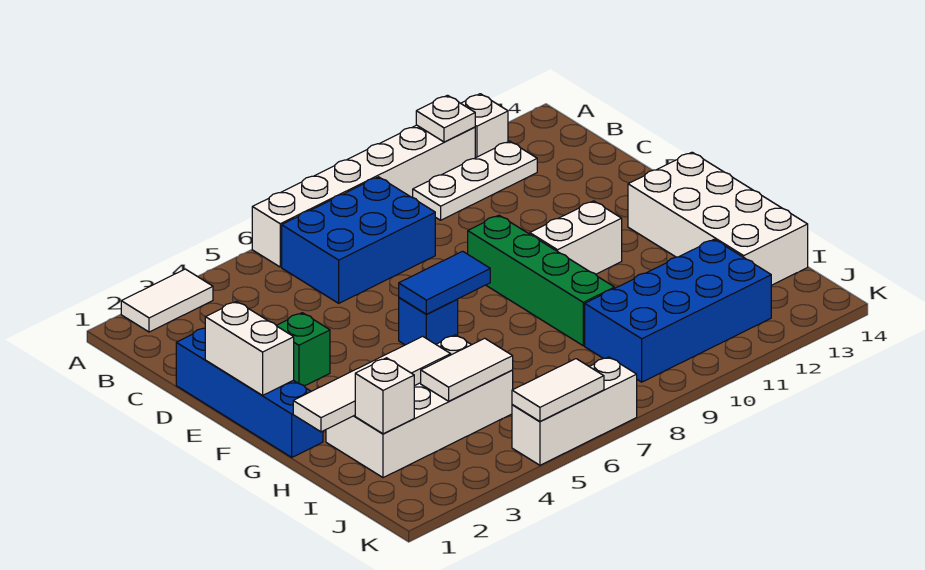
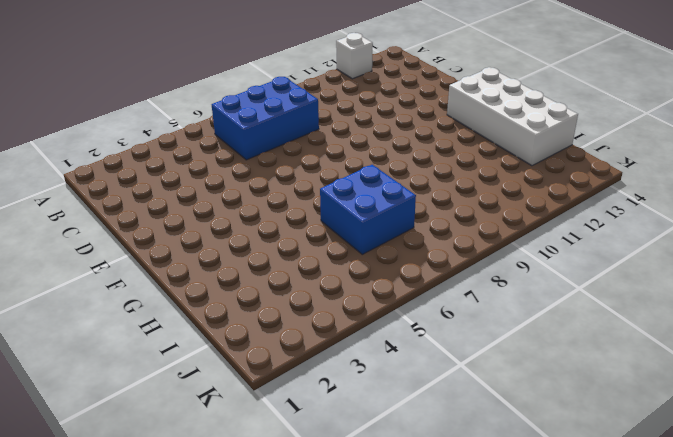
blue 2x2 brick [320,165,416,254] -> none
none -> white 1x2 tile [121,269,213,332]
none -> white 1x6 brick [252,125,475,267]
none -> white 1x3 plate [413,141,537,220]

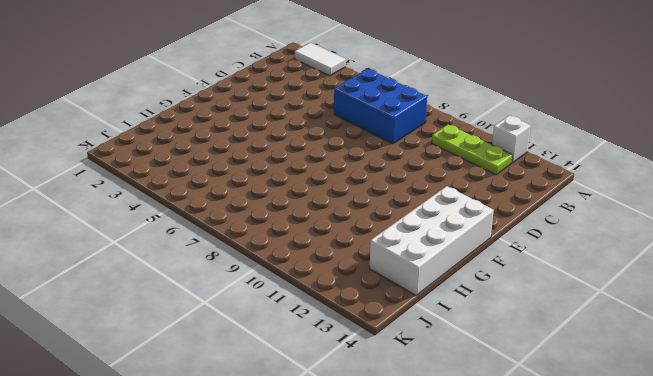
lime 1x3 plate [432,125,513,175] -> white 1x3 plate [413,141,537,220]
none -> white 1x6 brick [252,125,475,267]
none -> blue 1x4 brick [176,328,323,457]
none -> green 1x1 brick [276,313,330,386]

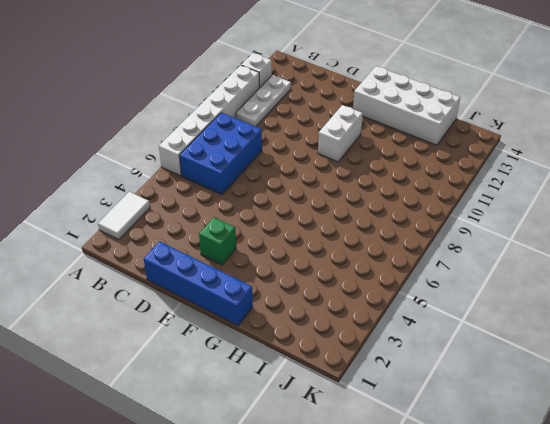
none -> green 1x4 brick [468,215,615,346]
none -> blue 1x1 brick [399,298,458,345]
none -> white 2x4 brick [326,335,513,478]

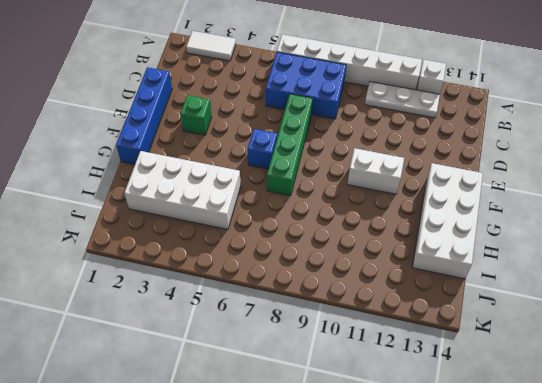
green 1x4 brick [267,94,313,196] -> green 1x4 brick moved to [468,215,615,346]
none -> blue 2x4 brick [585,239,771,382]
none -> white 1x3 brick [512,357,637,465]
none -> white 1x1 plate [416,95,475,142]

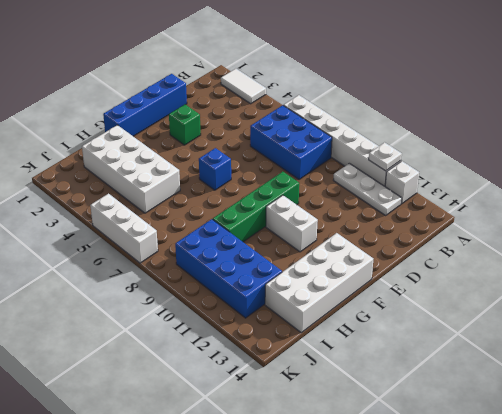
none -> white 1x2 brick [205,301,294,395]
none -> blue 1x2 tile [399,251,490,314]
none -> white 1x4 tile [293,336,451,432]

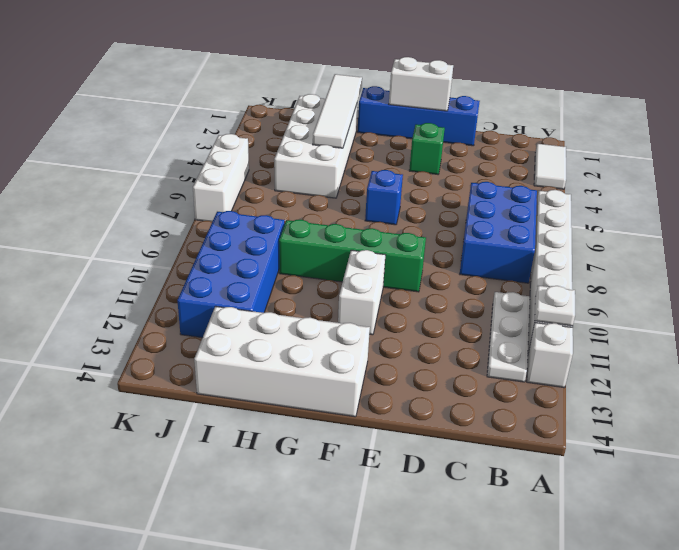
none -> blue 1x2 tile [399,251,490,314]
none -> white 1x1 brick [355,358,414,434]
none -> white 1x2 tile [421,338,513,401]

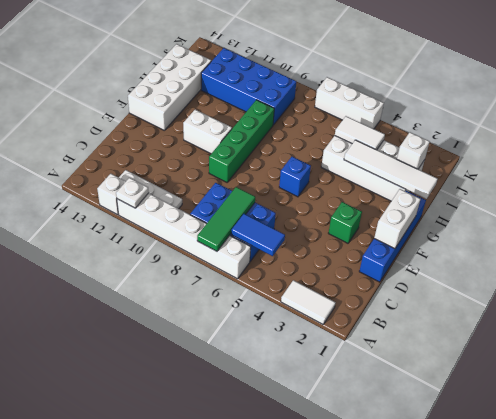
green 1x3 tile [197,187,255,251] -> none
blue 1x2 tile [231,214,285,256] -> blue 1x2 tile moved to [399,251,490,314]
none -> white 1x2 tile [512,359,604,422]

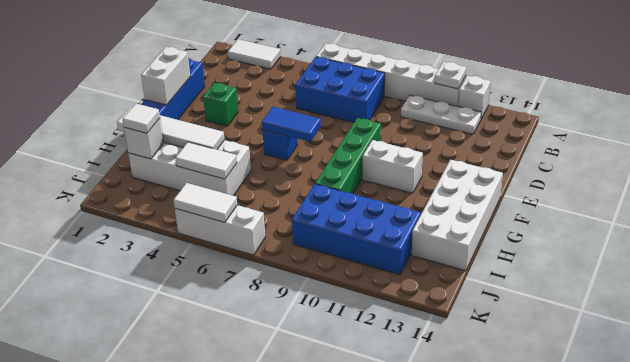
white 1x1 tile [123,104,160,133] -> none

